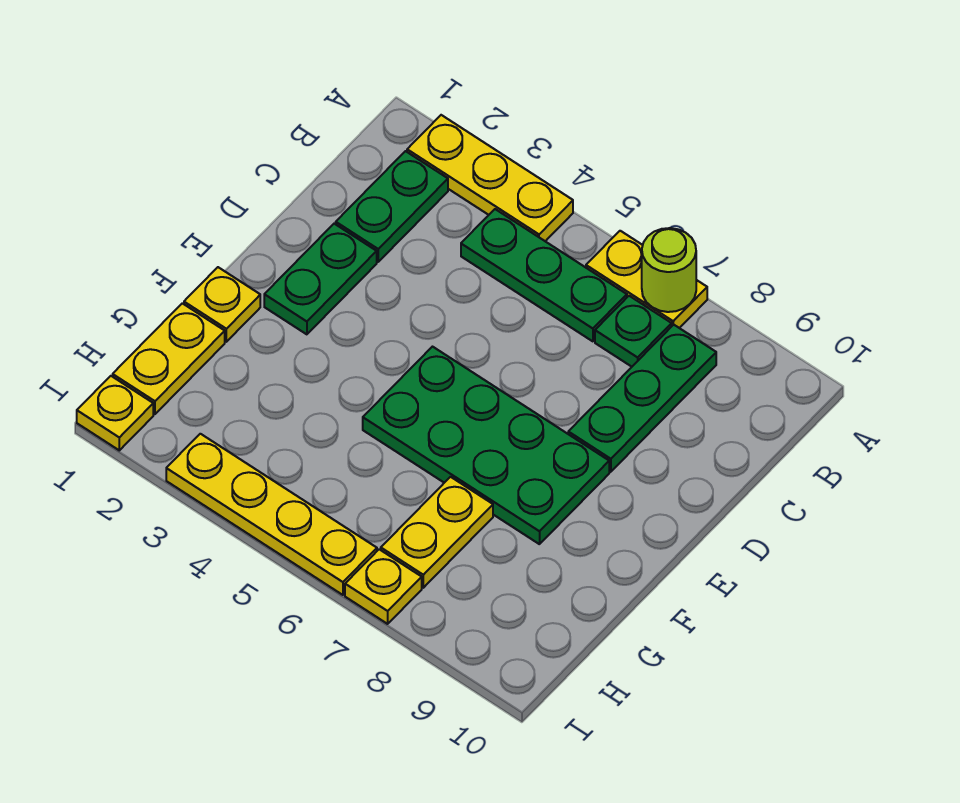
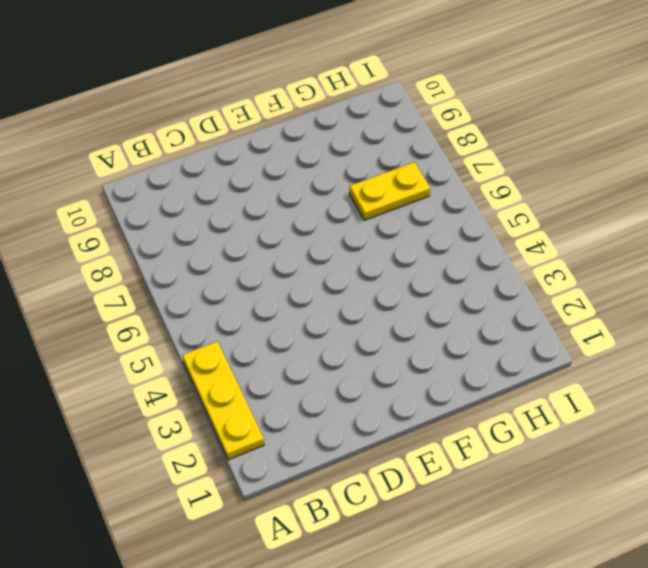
none -> yellow 1x2 plate [586,231,707,328]
none -> green 1x2 plate [336,151,448,262]
none -> green 1x3 plate [461,209,627,341]

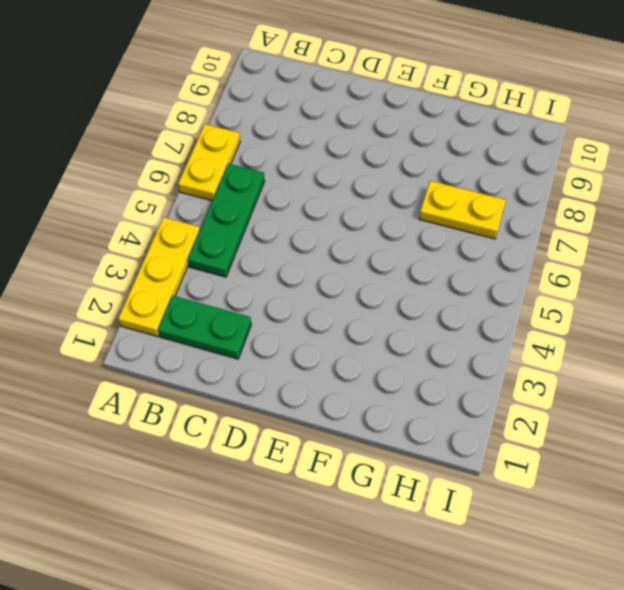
none -> green 1x1 plate [595,296,672,367]
none -> green 1x3 plate [568,325,716,472]
none -> green 1x2 plate [264,224,377,334]

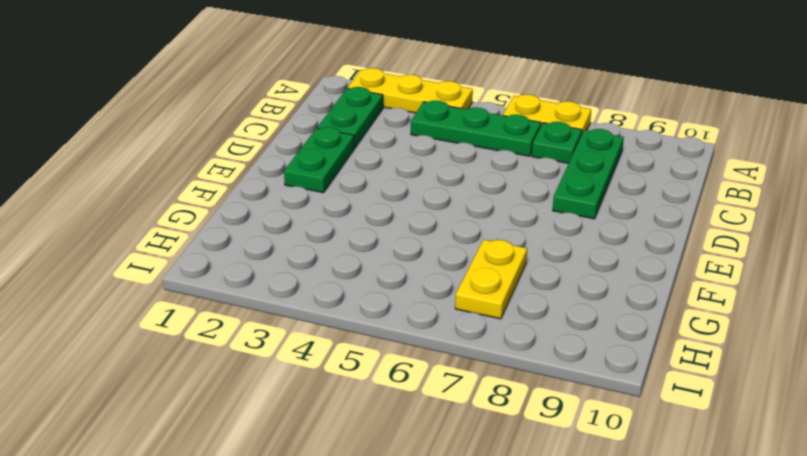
none -> green 2x4 plate [363,347,609,544]
none -> yellow 1x1 plate [184,267,260,342]
none -> yellow 1x2 plate [113,303,225,414]

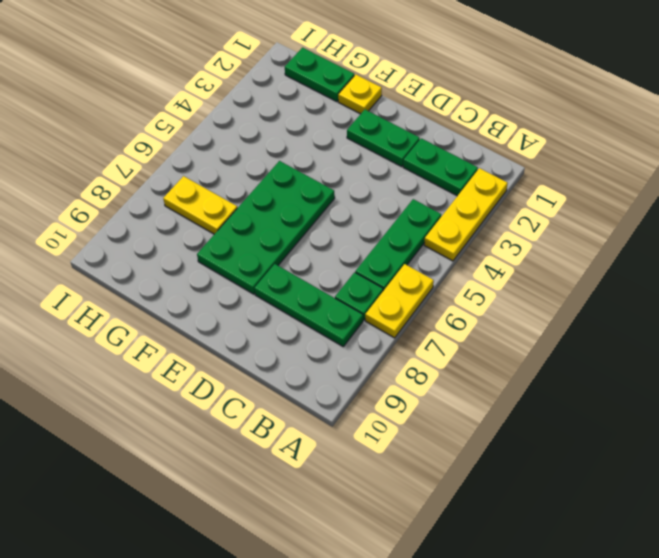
green 1x2 plate [285,48,354,102] -> yellow 1x2 plate [113,303,225,414]
none -> yellow 1x1 plate [77,376,153,450]
none -> yellow 1x4 plate [166,434,377,595]
none -> yellow 1x1 plate [345,549,422,624]

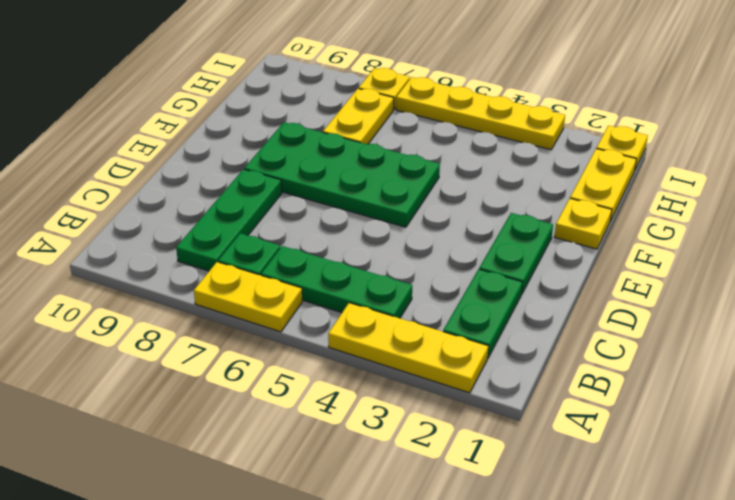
none -> lime 1x1 round brick [642,228,696,312]

